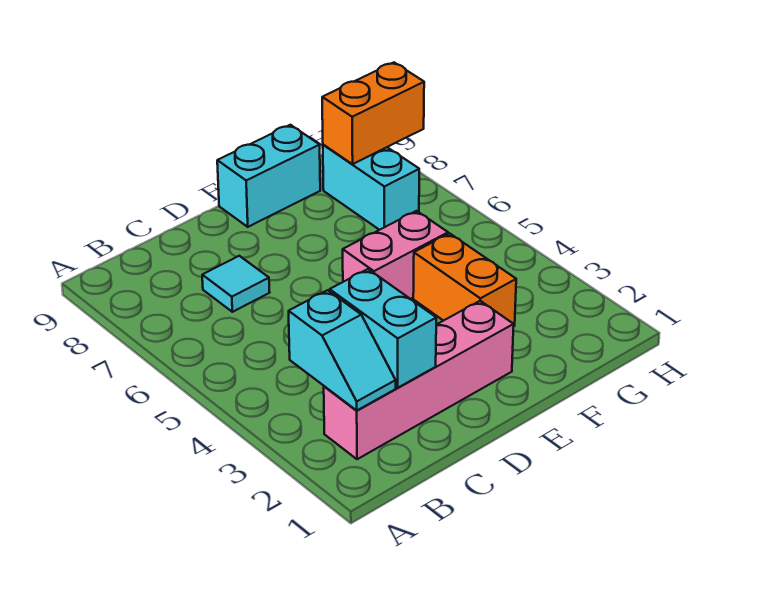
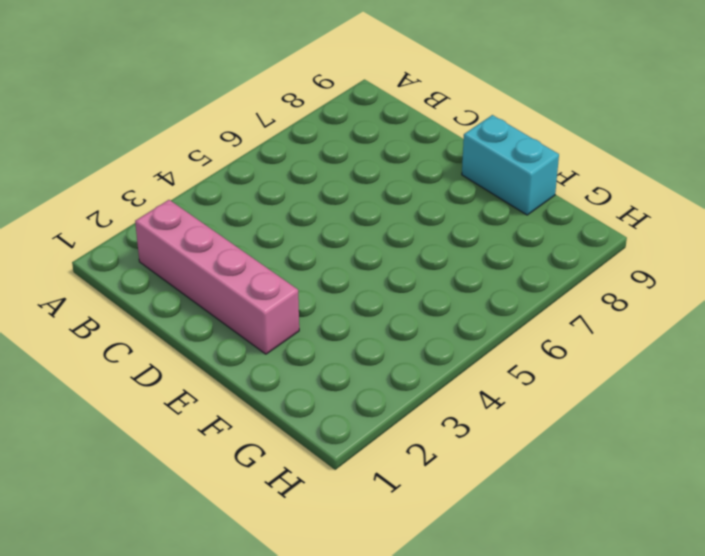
none -> cyan 1x1 tile [202,256,270,312]
none -> pink 1x2 brick [343,211,448,299]

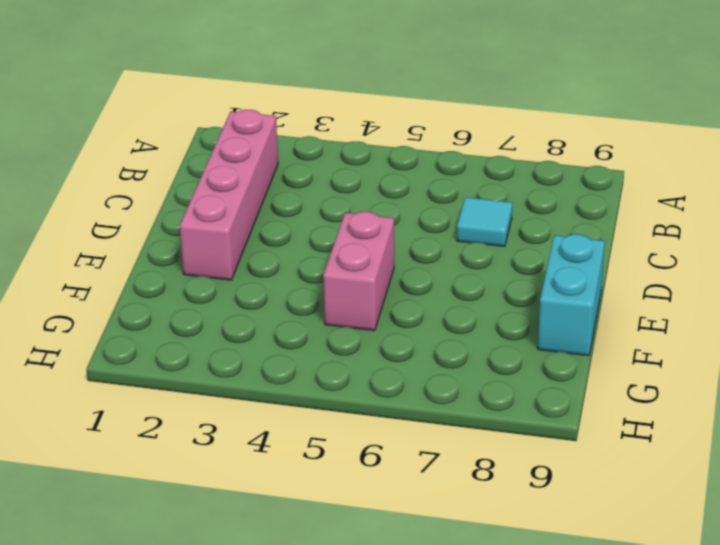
none -> orange 1x2 brick [413,233,516,326]
none -> cyan 1x2 brick [323,145,419,230]

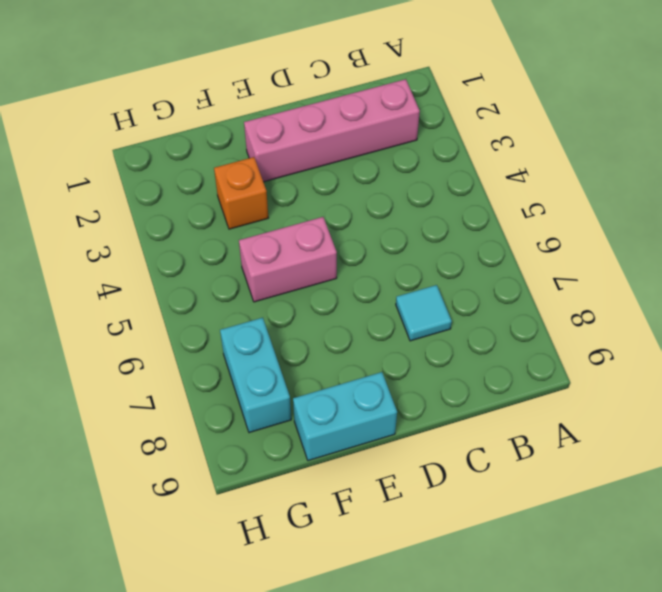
orange 1x1 brick [214,157,268,229] -> orange 1x2 brick [413,233,516,326]
none -> cyan 1x2 slope [289,290,396,411]
none -> cyan 1x2 brick [330,269,436,388]

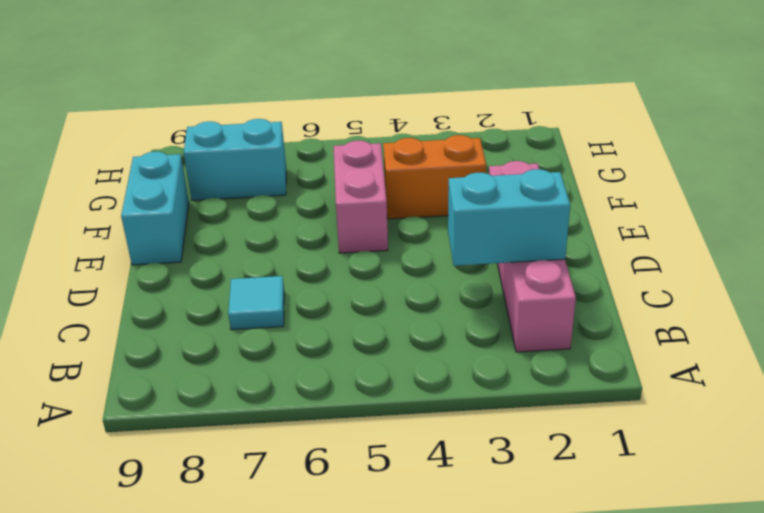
none -> cyan 1x2 slope [289,290,396,411]
none -> orange 1x2 brick [322,63,424,164]

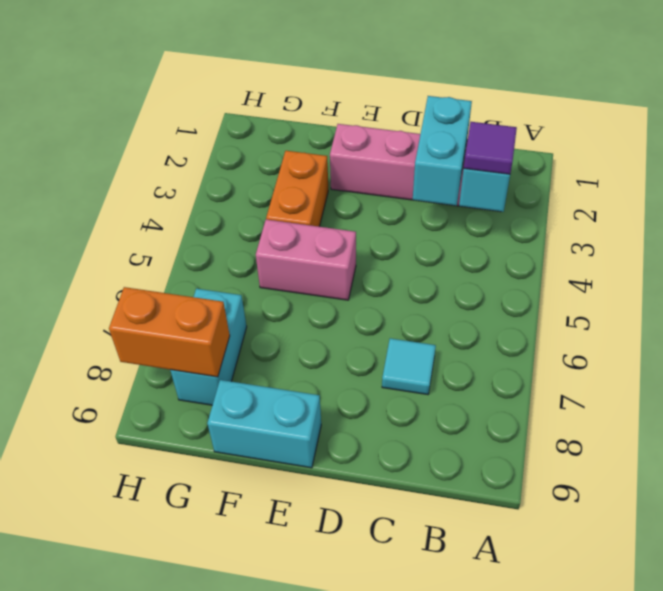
purple 1x1 tile [464,122,517,174] -> none

